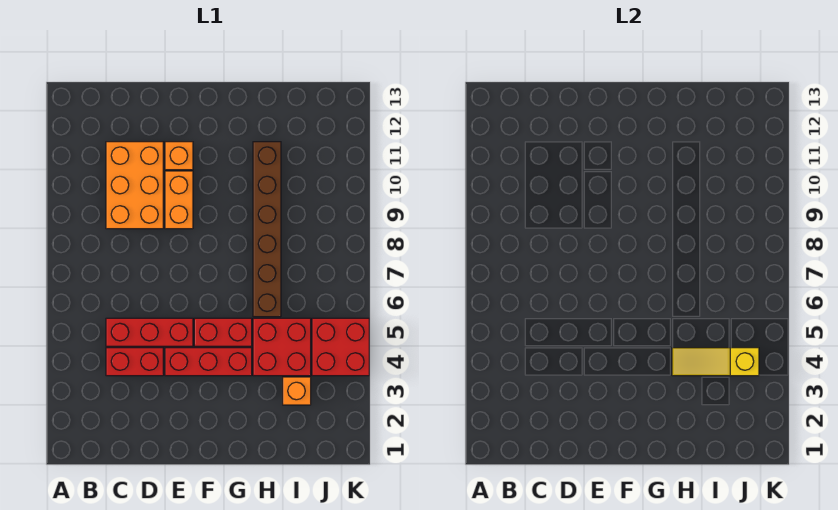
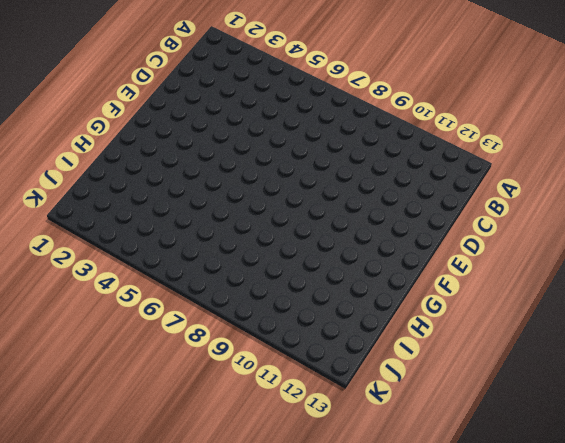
none -> red 1x2 brick [106,348,163,376]
none -> red 1x3 brick [106,318,193,346]
none -> orange 2x3 brick [106,142,163,229]

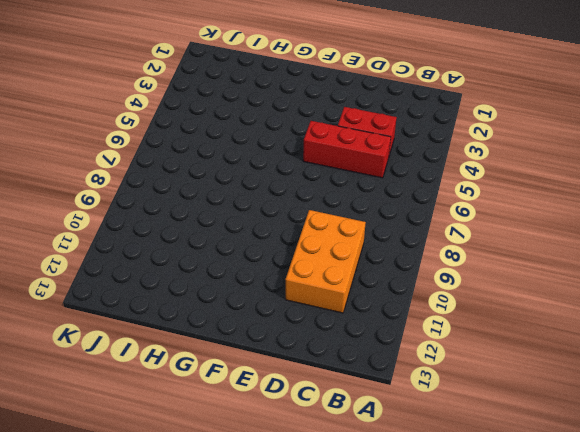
none -> red 1x3 brick [165,348,252,376]
none -> orange 1x2 brick [165,171,193,229]
none -> orange 1x1 brick [165,142,193,170]

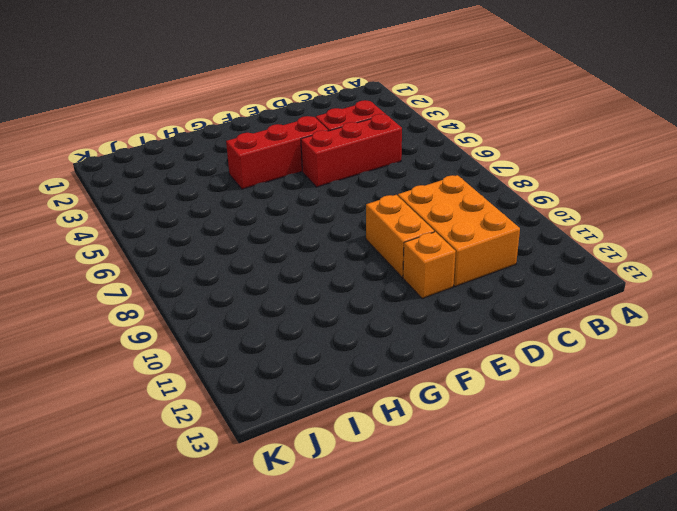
none -> red 1x2 brick [194,318,252,346]
none -> red 2x2 brick [253,318,311,376]
none -> brown 1x6 brick [253,142,281,317]

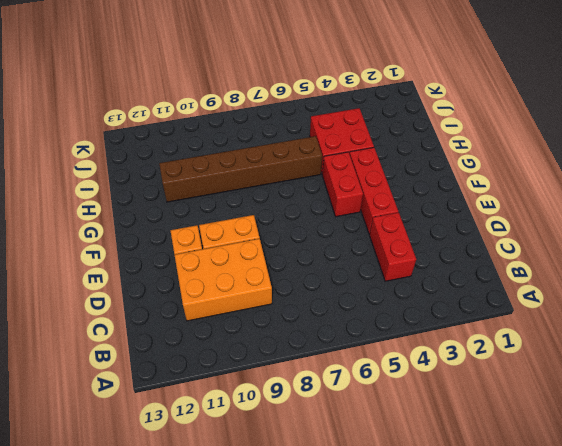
none -> red 1x3 brick [106,318,193,346]
none -> orange 1x1 brick [283,377,311,405]
none -> red 2x2 brick [312,318,369,376]

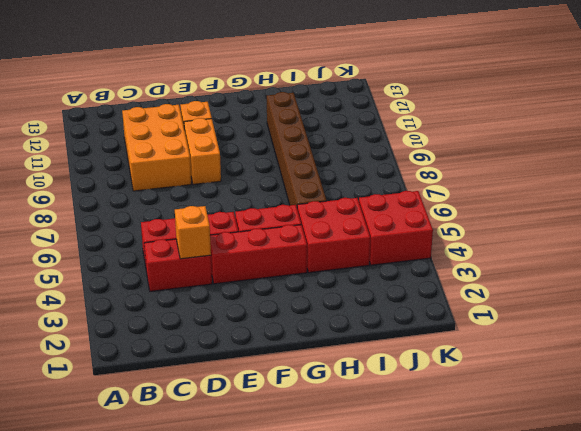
orange 1x1 brick [175,206,211,259] -> orange 1x1 brick moved to [283,377,311,405]
none -> yellow 1x3 slope [672,348,759,376]

